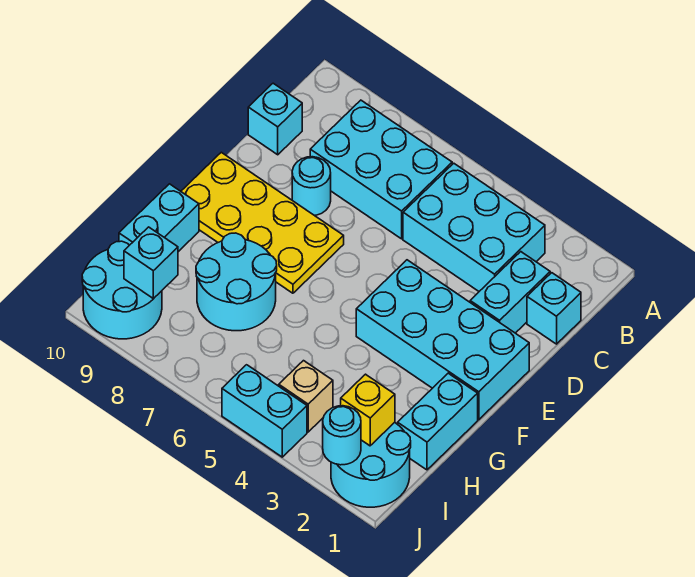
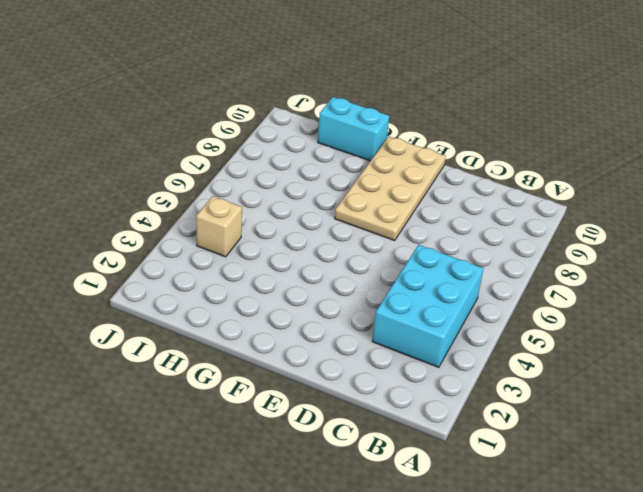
tan 2x4 plate [335,136,446,241] -> yellow 2x4 plate [181,152,344,293]
none -> cyan 2x3 brick [310,100,452,239]
none -> cyan 1x1 brick [527,273,581,344]
none -> cyan 1x2 brick [470,252,550,333]

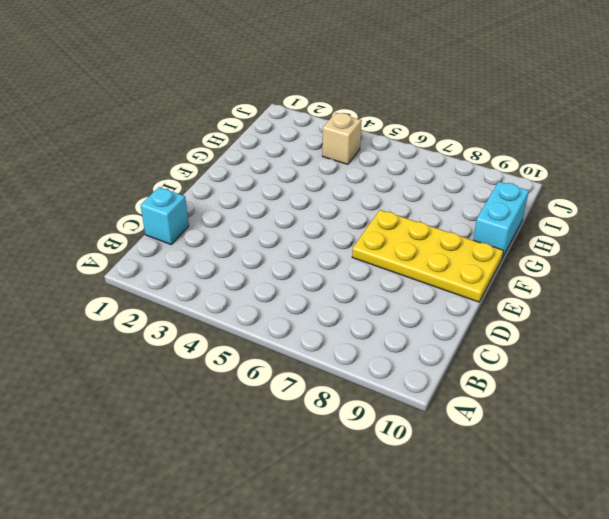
none -> cyan 2x3 brick [403,163,545,291]
none -> cyan 2x3 brick [310,100,452,239]
none -> cyan 1x2 brick [470,252,550,333]

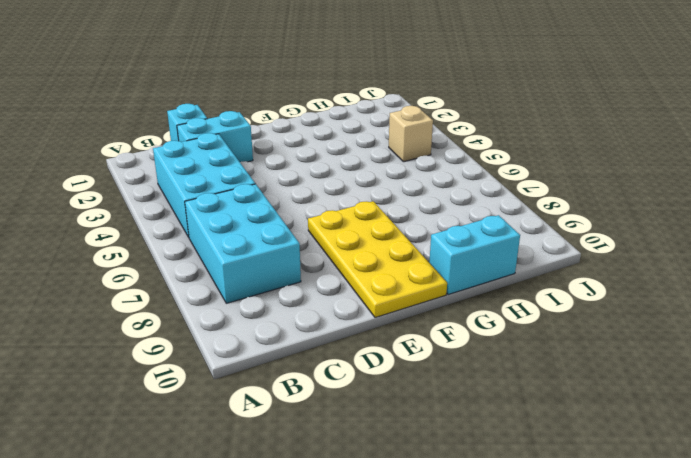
none -> cyan 1x1 brick [248,83,302,155]
none -> cyan 1x1 round brick [292,157,331,216]
none -> cyan 2x4 brick [356,260,529,420]

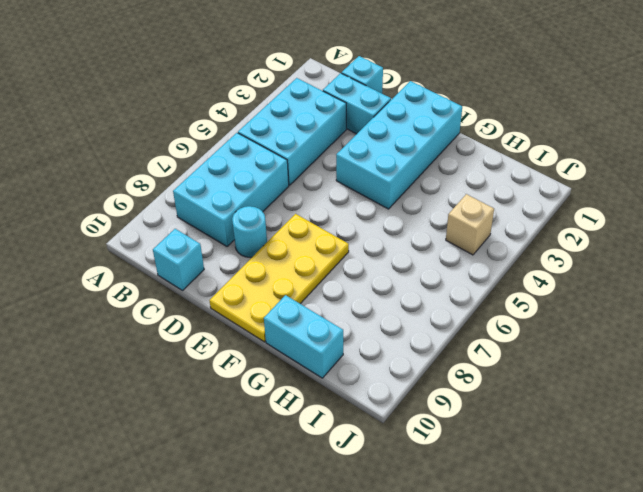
none -> cyan 1x2 brick [398,373,478,470]
none -> cyan 2x2 round brick [196,233,277,331]
none -> cyan 2x2 round brick [331,422,411,507]

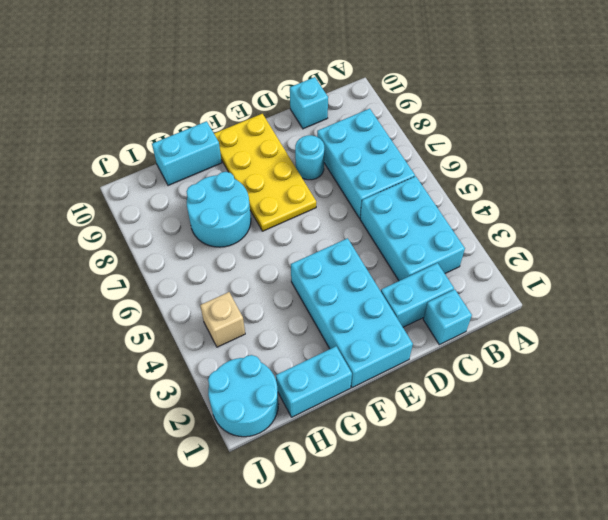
none -> cyan 2x2 round brick [82,241,162,339]
none -> cyan 1x2 brick [222,365,307,457]
none -> yellow 1x1 brick [341,374,395,446]

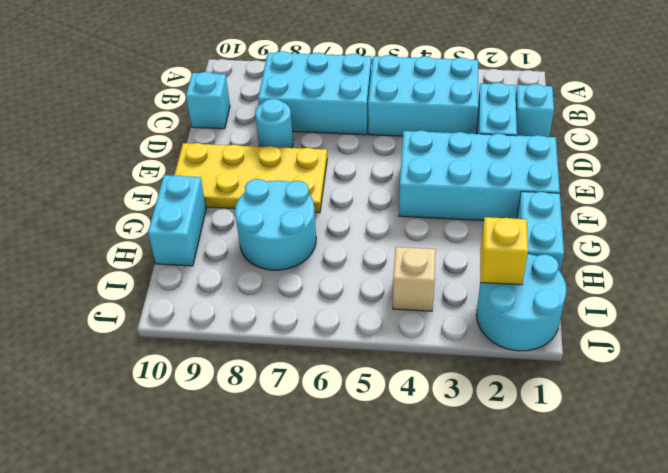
none -> cyan 2x2 round brick [82,241,162,339]
none -> cyan 1x2 brick [222,365,307,457]
none -> cyan 1x1 brick [124,227,178,299]

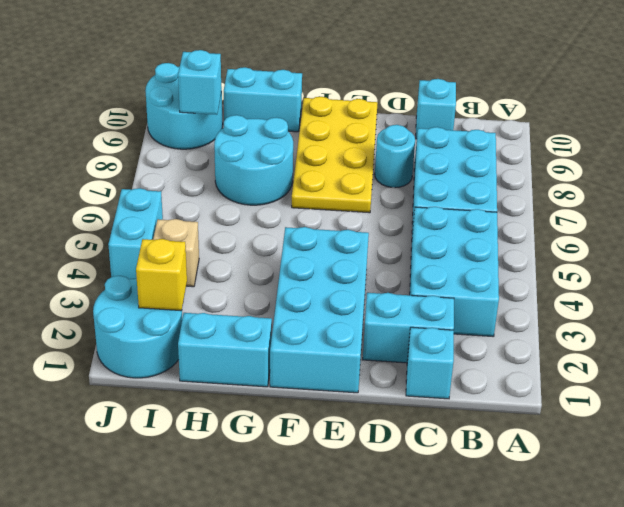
none -> cyan 1x1 round brick [323,406,361,465]

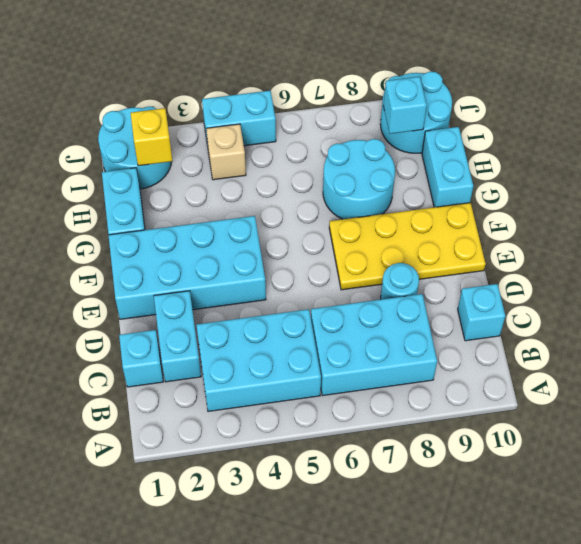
none -> cyan 1x1 round brick [323,406,361,465]

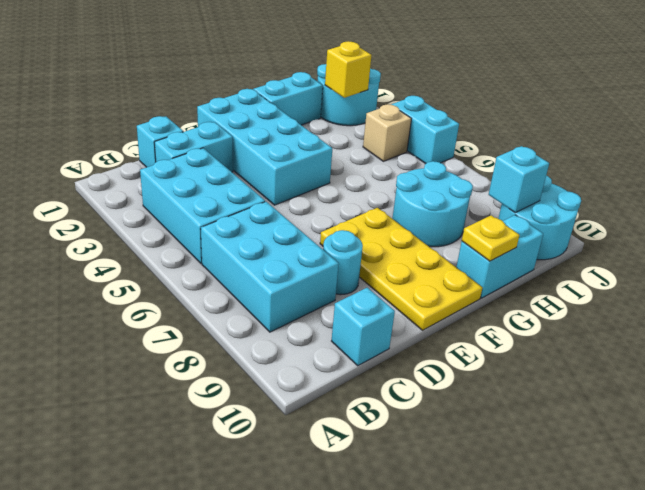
yellow 1x1 plate [462,215,520,261] -> none
none -> cyan 1x1 round brick [323,406,361,465]

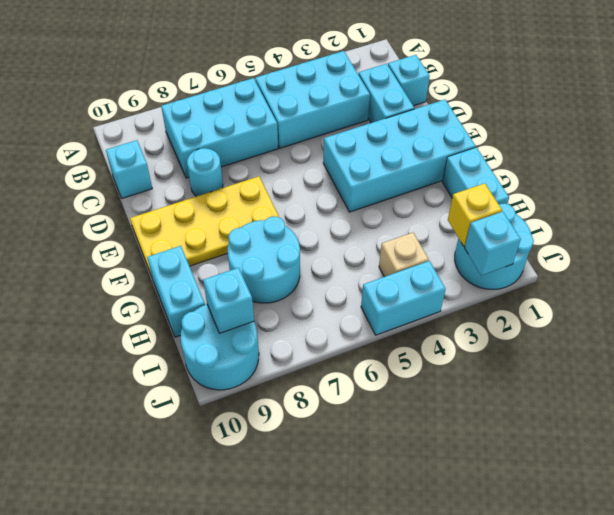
cyan 1x1 brick [465,212,521,275] -> cyan 1x1 round brick [323,406,361,465]

